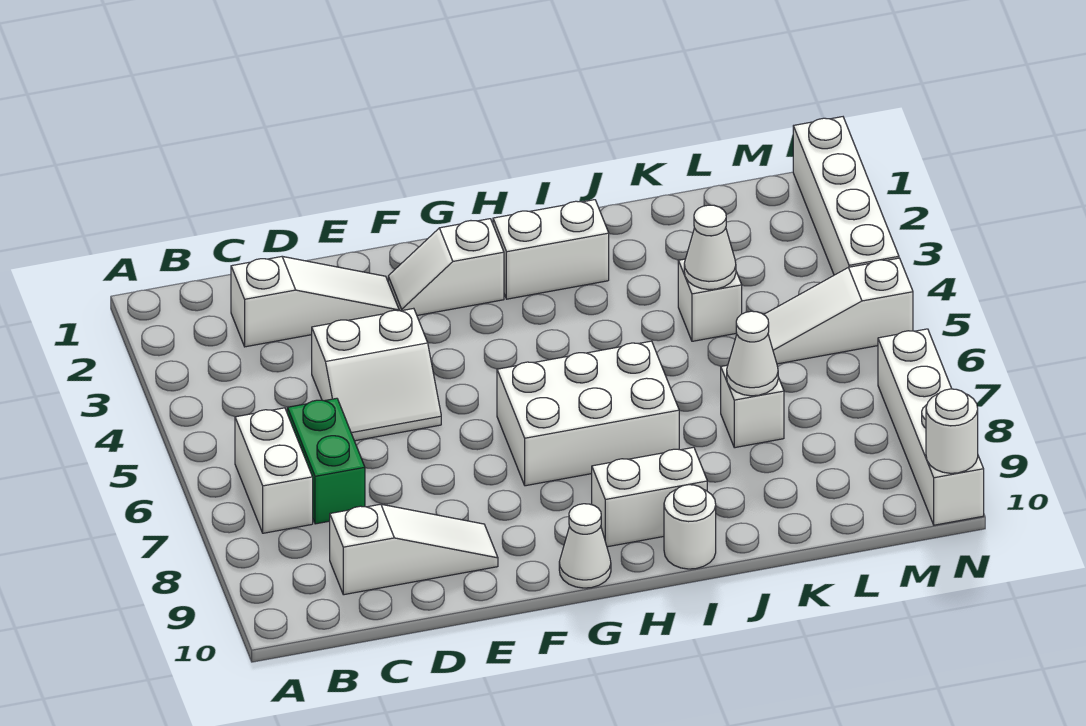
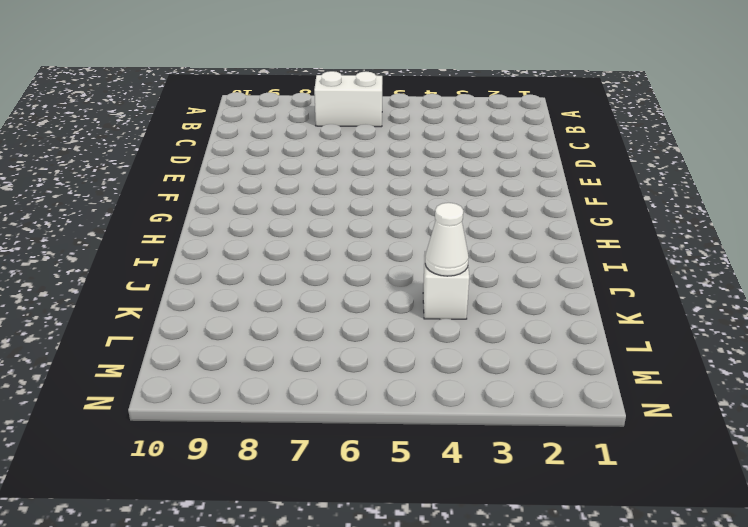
none -> white 1x3 slope [231,257,399,347]
none -> green 1x2 brick [287,398,365,524]
none -> white 1x3 slope [330,504,498,595]

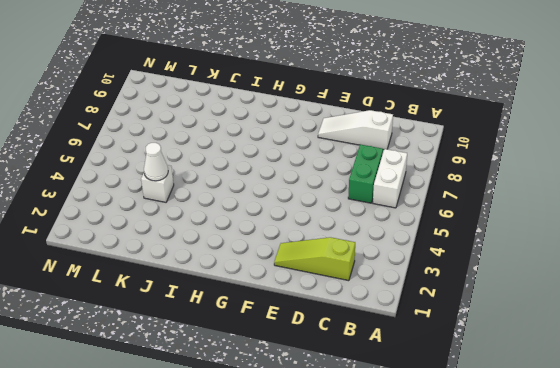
lime 1x3 slope [274,237,355,281] -> white 1x3 slope [231,257,399,347]
none -> white 2x2 slope [312,308,441,441]
none -> white 1x2 slope [388,219,504,315]
none -> white 2x3 brick [497,341,679,486]

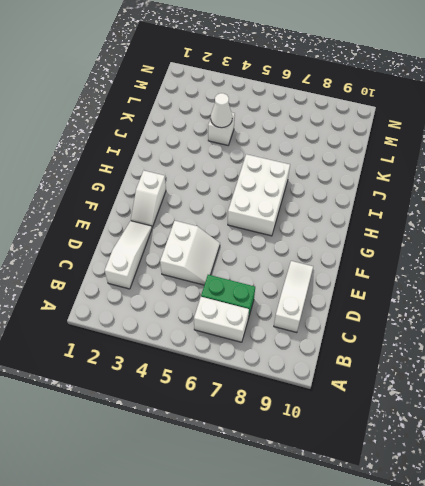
none -> white 1x1 cone [559,504,611,588]
none -> white 1x2 brick [493,200,609,299]
none -> white 1x2 brick [592,447,707,547]

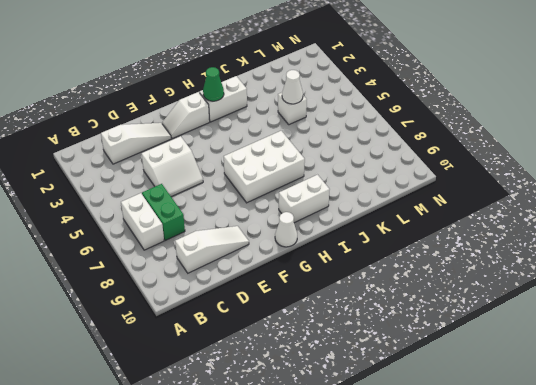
green 1x1 cone [203,67,224,101] -> none
none -> white 1x1 round brick [664,485,716,569]
none -> white 1x1 brick [721,365,784,448]
none -> white 1x3 slope [764,258,913,364]

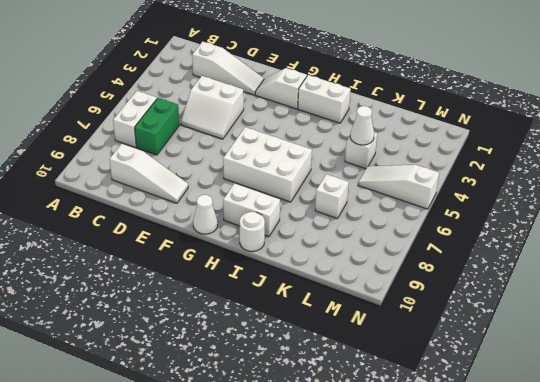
none -> white 1x4 brick [793,117,899,275]
none -> white 1x4 brick [878,329,984,525]
none -> white 1x1 cone [727,311,778,396]

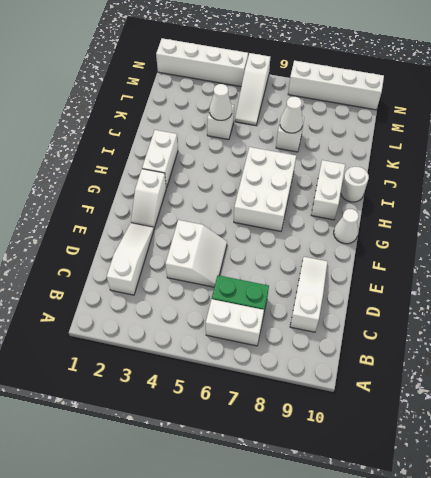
none -> white 1x1 round brick [926,389,978,473]

